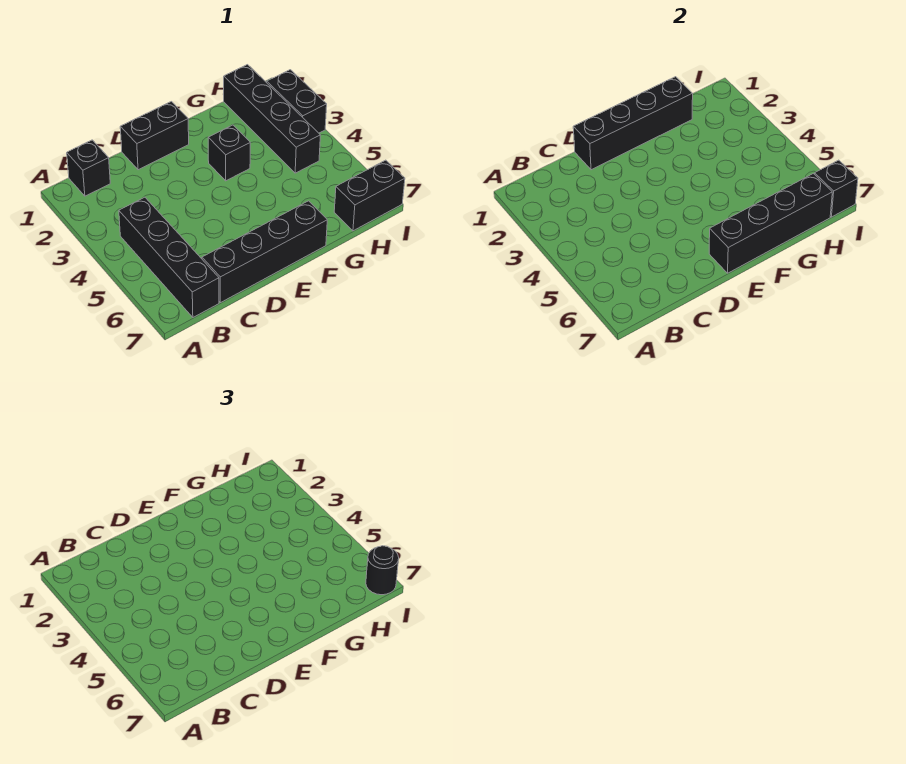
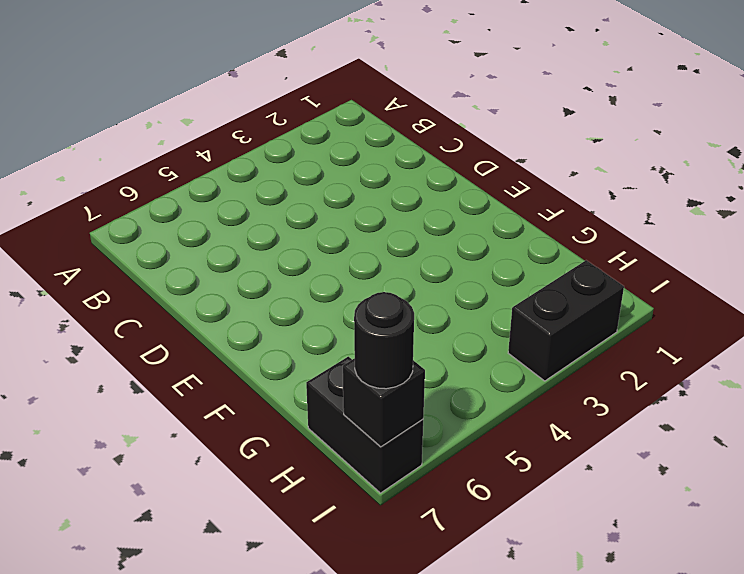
none -> black 1x1 brick [67,140,110,196]
none -> black 1x4 brick [119,197,219,317]
none -> black 1x4 brick [202,201,327,303]

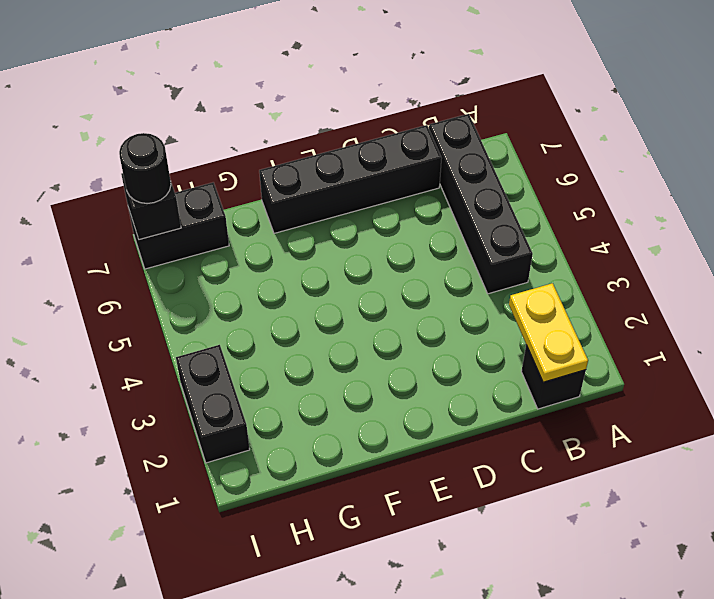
yellow 1x2 plate [509,283,588,382] -> none
none -> black 1x2 brick [120,102,189,170]
none -> black 1x1 brick [208,125,250,181]
none -> black 1x4 brick [224,65,320,173]

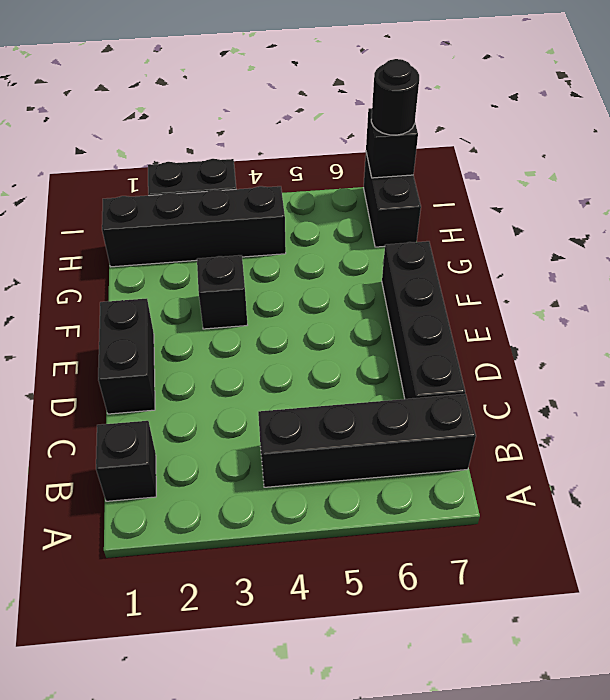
none -> black 1x4 brick [573,77,693,170]
none -> black 1x4 brick [709,174,832,273]

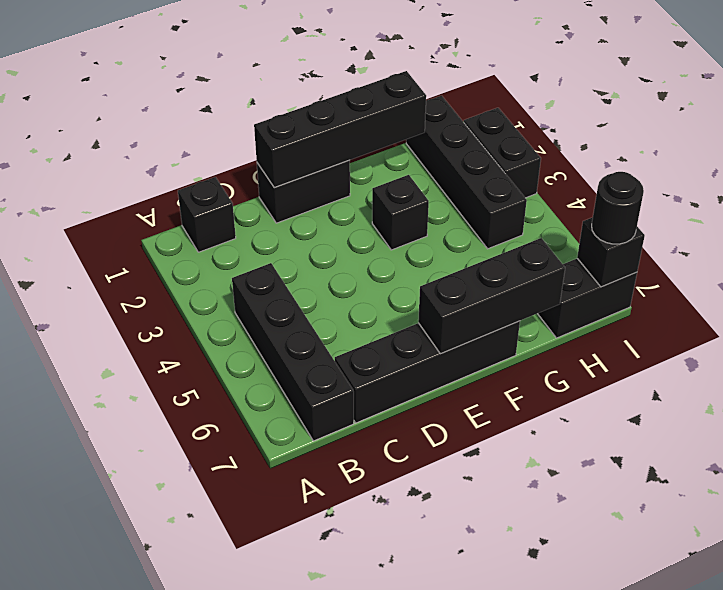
black 1x3 brick [418,238,565,354] -> black 1x4 brick [709,174,832,273]

